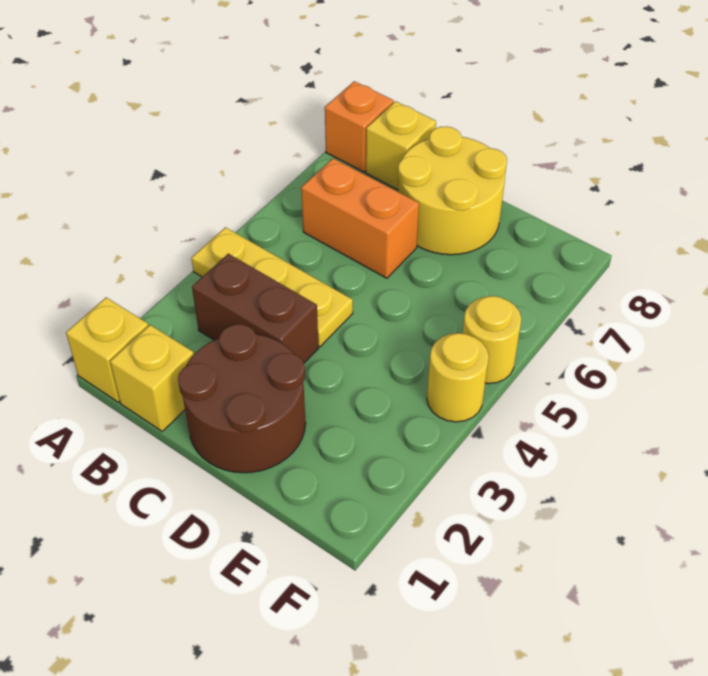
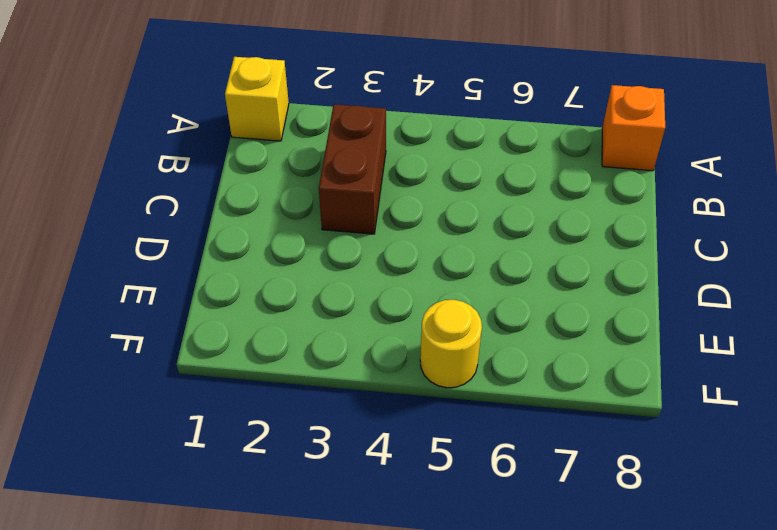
none -> yellow 1x3 plate [192,227,353,347]
none -> yellow 1x1 brick [110,325,194,431]

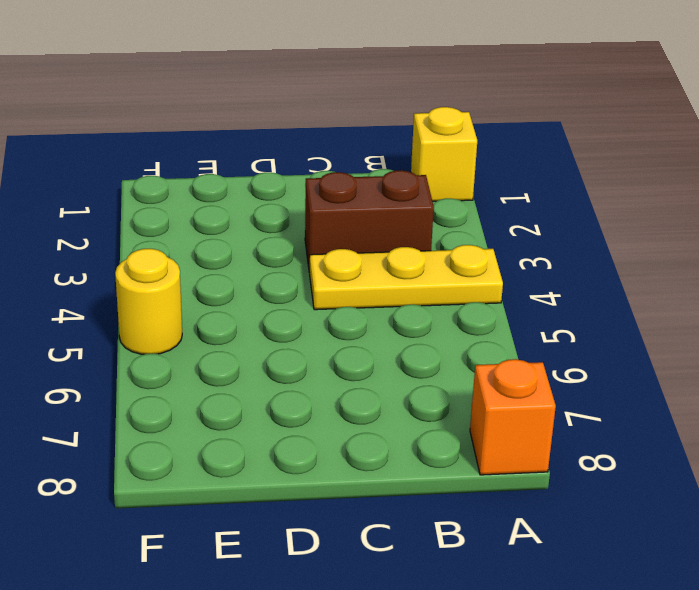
none -> yellow 1x1 brick [110,325,194,431]
none -> orange 1x2 brick [301,158,419,278]

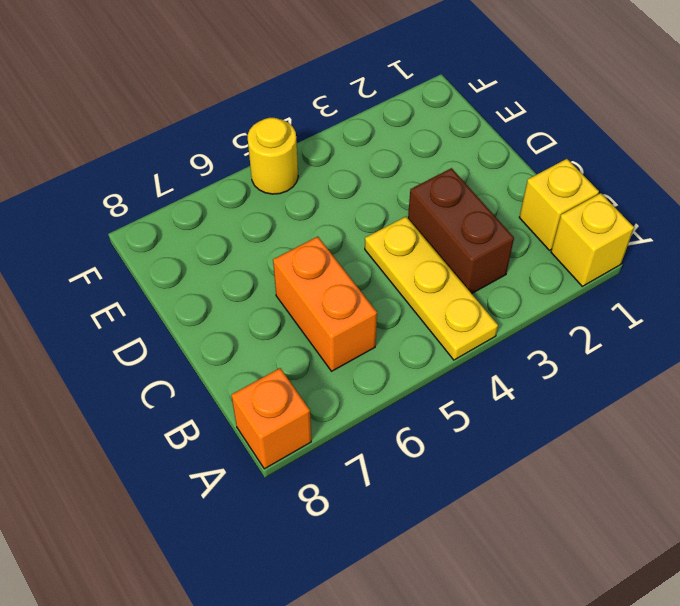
none -> yellow 1x1 brick [366,101,436,190]
none -> brown 2x2 round brick [178,324,306,473]

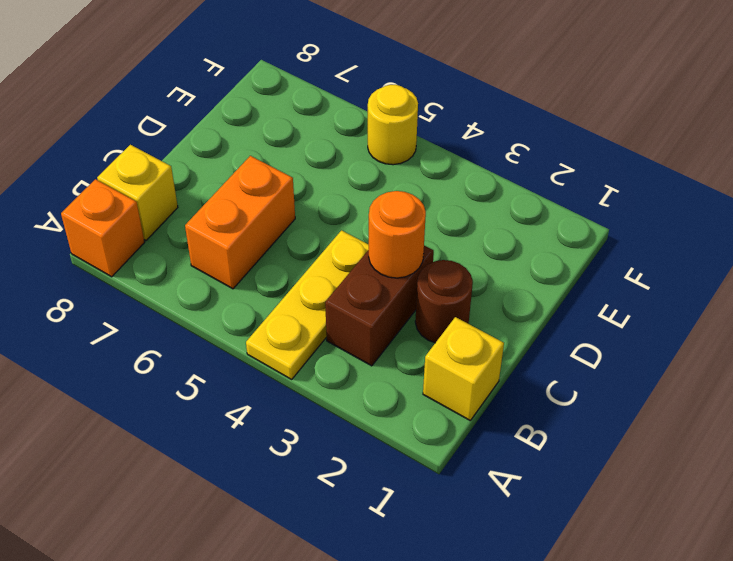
brown 1x1 round brick [415,260,473,343] -> brown 2x2 round brick [178,324,306,473]
orange 1x1 round brick [369,191,426,278] -> none
none -> yellow 1x1 brick [66,298,148,402]
none -> yellow 2x2 round brick [398,127,507,255]

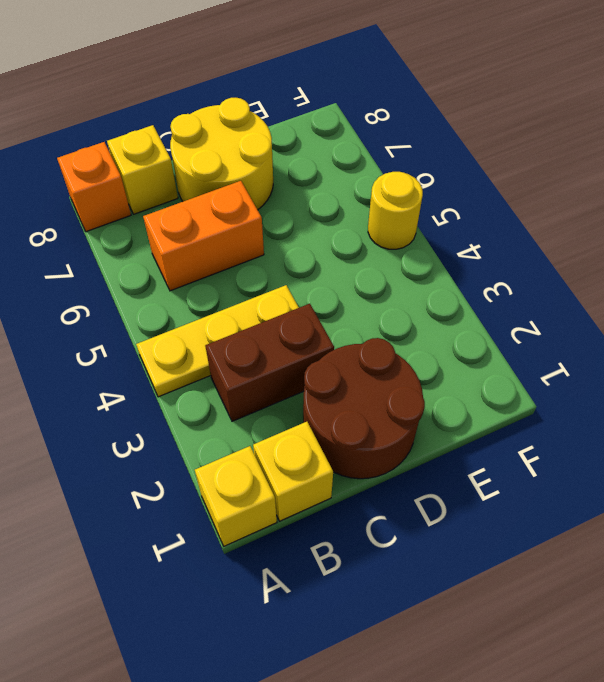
none -> yellow 1x1 round brick [427,333,489,422]

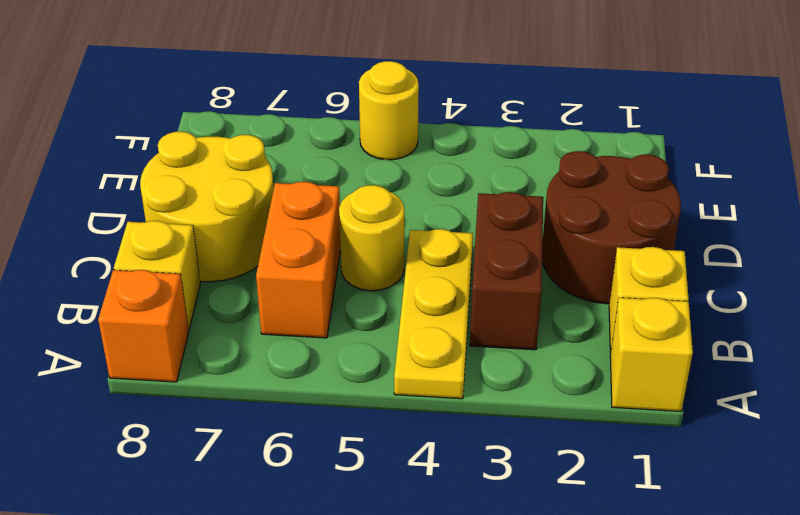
yellow 1x1 round brick [339,185,404,291] -> yellow 1x1 round brick moved to [427,333,489,422]

